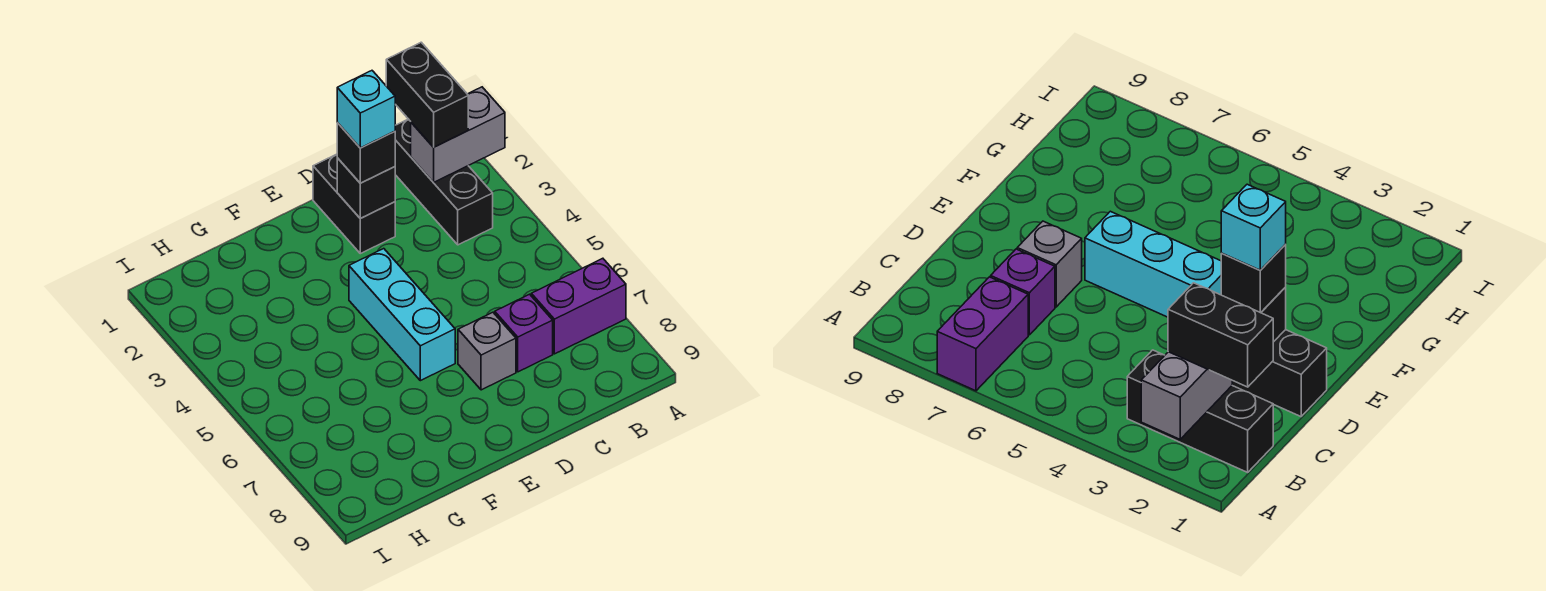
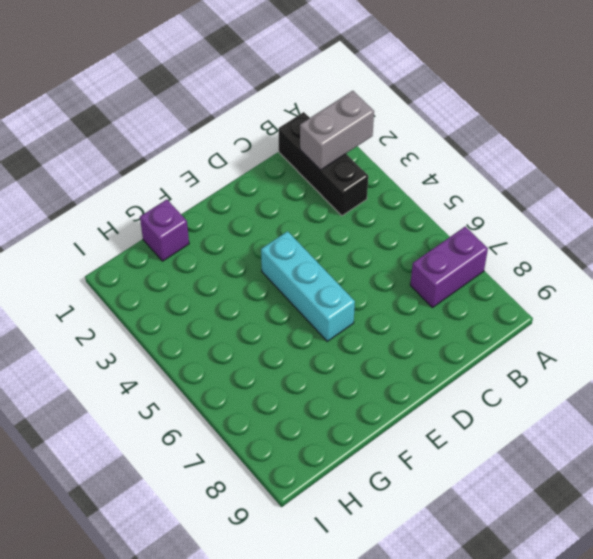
purple 1x1 brick [140,200,189,261] -> purple 1x1 brick moved to [495,294,553,372]
none -> black 1x2 brick [313,154,395,254]
none -> grey 1x1 brick [458,312,516,390]

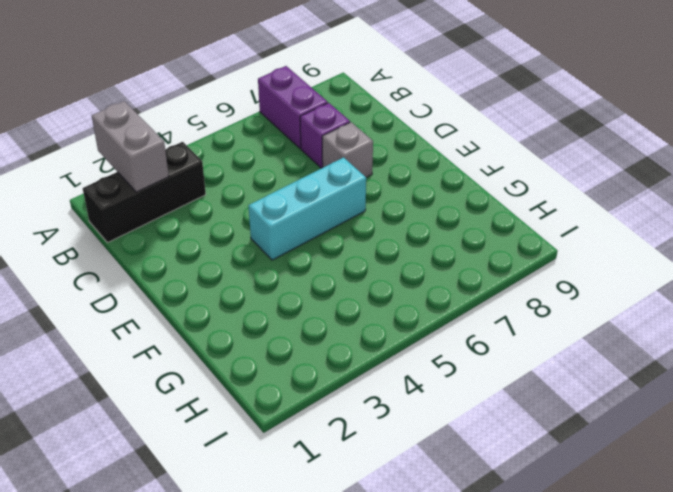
none -> black 1x2 brick [313,154,395,254]
none -> black 1x1 brick [337,158,395,218]

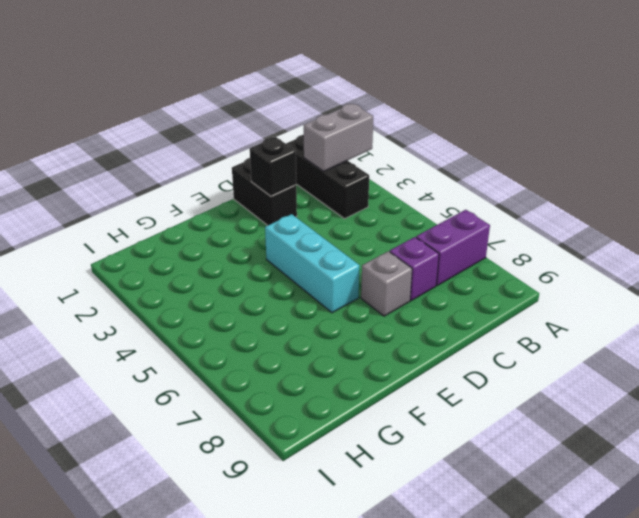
none -> black 1x2 brick [386,42,468,147]
none -> black 1x1 brick [337,123,395,183]

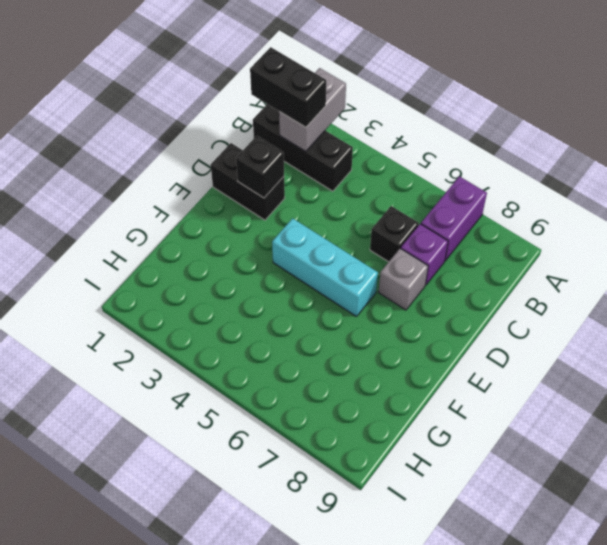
black 1x1 brick [370,206,419,262] -> black 1x1 brick moved to [337,123,395,183]
none -> cyan 1x1 brick [337,71,395,148]

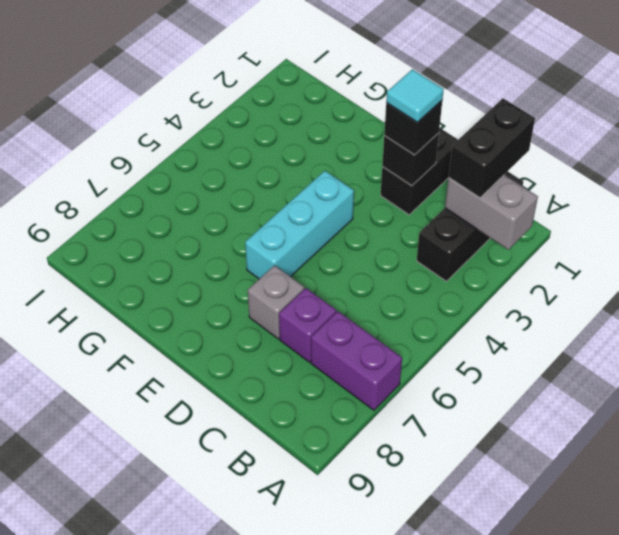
cyan 1x1 tile [386,69,444,122] -> cyan 1x1 brick [337,71,395,148]

